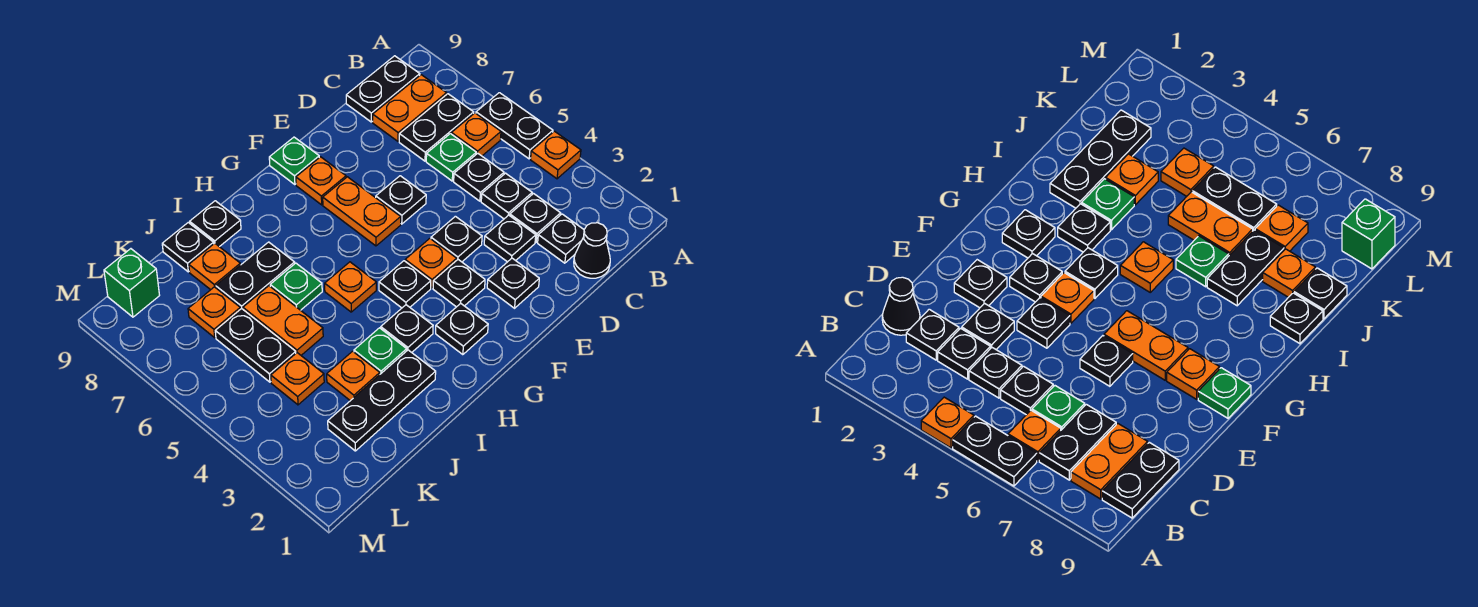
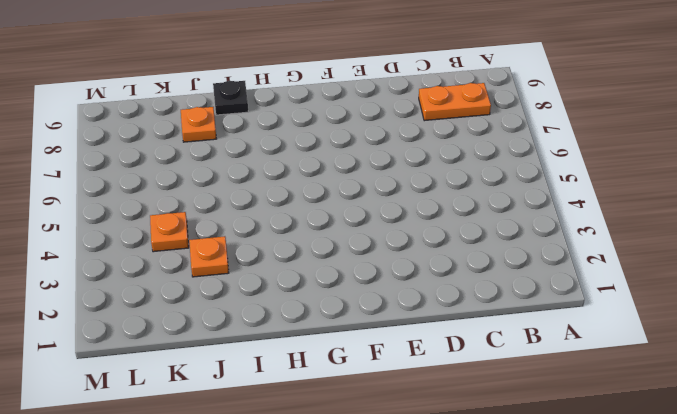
none -> orange 1x1 plate [531,131,581,179]
none -> black 1x2 plate [476,93,553,159]
none -> orange 1x1 plate [451,113,501,156]
none -> black 1x2 plate [399,94,474,161]

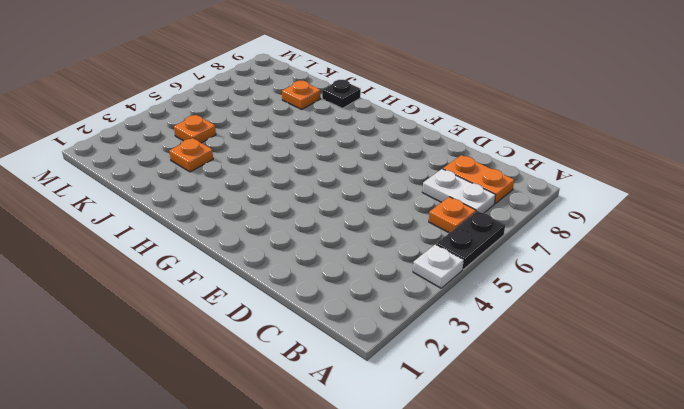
white 1x1 plate [413,244,464,288] -> orange 1x1 plate [531,131,581,179]
white 1x2 plate [422,169,495,213] -> black 1x2 plate [399,94,474,161]
none -> black 1x2 plate [346,56,420,122]
none -> black 1x1 cone [574,223,610,278]
none -> black 1x1 plate [538,214,584,263]
none -> black 1x1 plate [510,194,561,242]

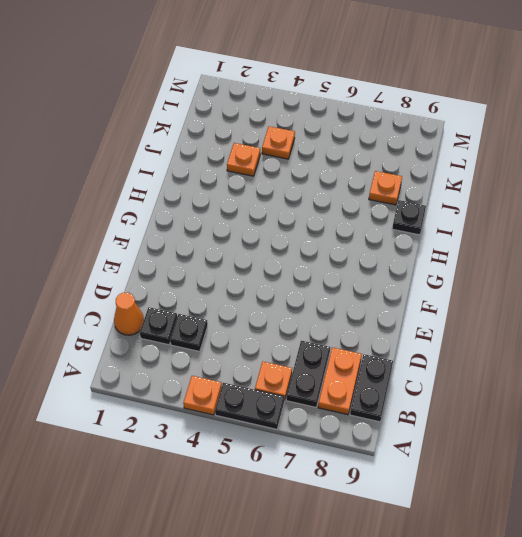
orange 1x1 cone [114,293,144,335] -> black 1x1 cone [574,223,610,278]
none -> black 1x1 plate [481,173,532,219]
none -> black 1x1 plate [454,153,504,201]
none -> green 1x1 plate [426,134,476,181]
none -> black 1x1 plate [484,215,536,262]

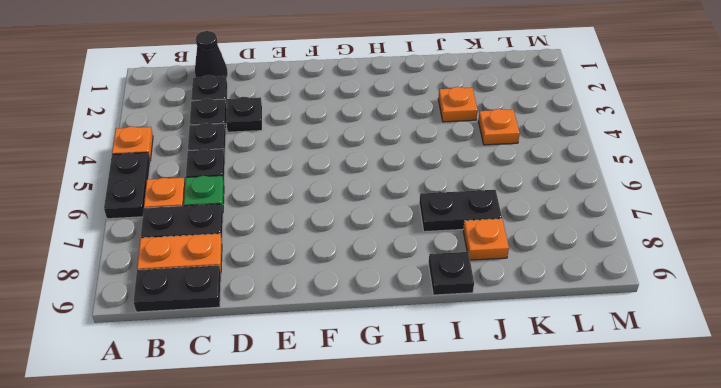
none -> black 1x1 plate [487,258,539,308]
none -> black 1x1 plate [431,216,482,262]
none -> black 1x1 plate [376,176,426,224]
none -> black 1x1 plate [433,260,485,307]

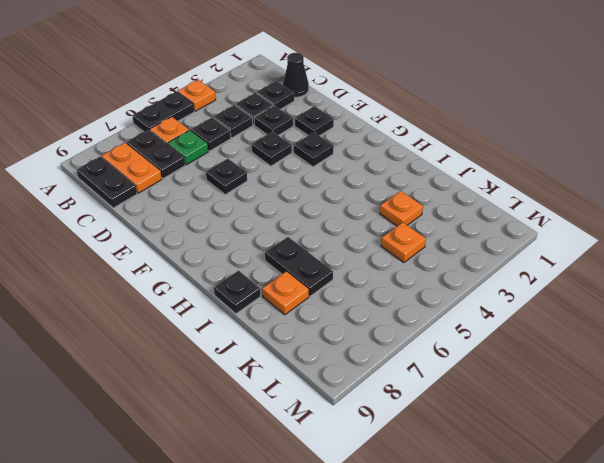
none -> orange 1x1 plate [405,239,457,288]
none -> orange 1x2 plate [323,177,401,246]
none -> orange 1x1 plate [296,157,346,205]
none -> green 1x1 plate [269,137,319,185]

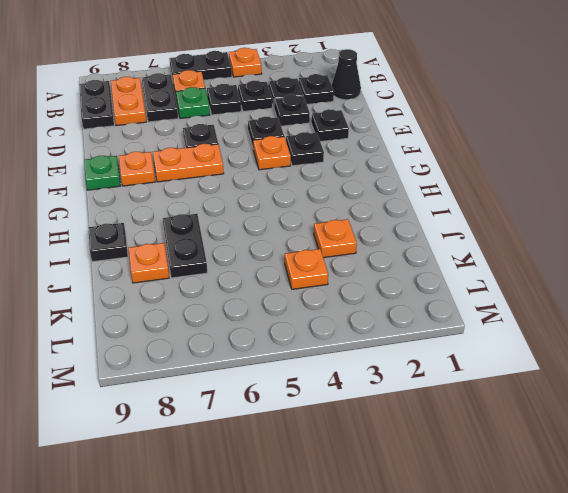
none -> black 1x1 plate [436,303,488,355]
none -> black 1x1 plate [379,261,431,308]
none -> black 1x1 plate [381,305,433,352]
none -> orange 1x1 plate [325,262,376,312]

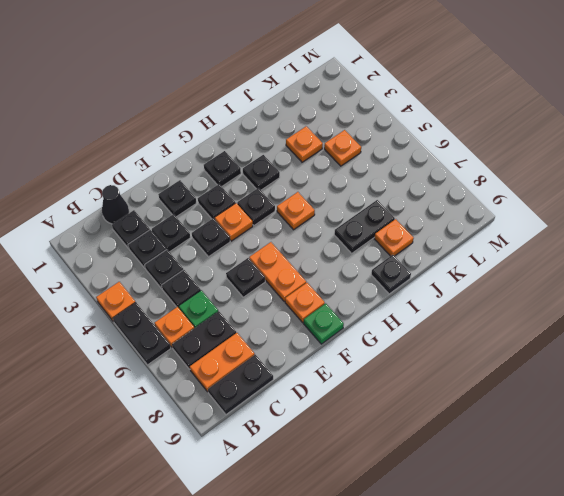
none -> black 1x3 plate [328,350,436,451]
none -> green 1x1 plate [354,328,407,374]
none -> green 1x1 plate [270,263,322,310]
none -> orange 1x2 plate [243,286,323,355]

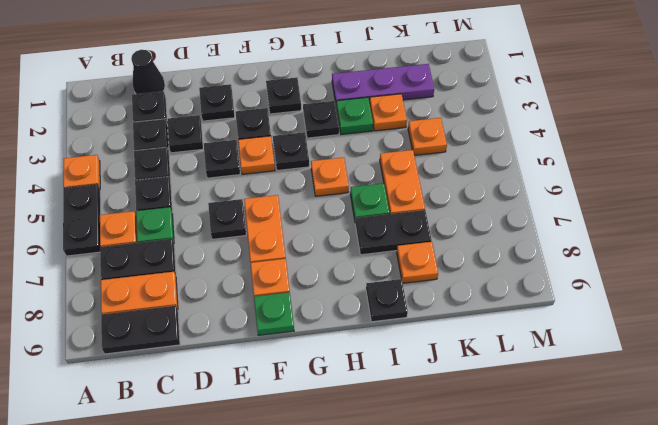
purple 1x3 plate [332,64,434,103] -> black 1x3 plate [328,350,436,451]
none -> black 1x1 plate [162,223,214,272]
none -> black 1x2 plate [215,308,296,382]
none -> orange 1x1 plate [188,287,240,338]
none -> green 1x1 brick [104,249,160,317]

